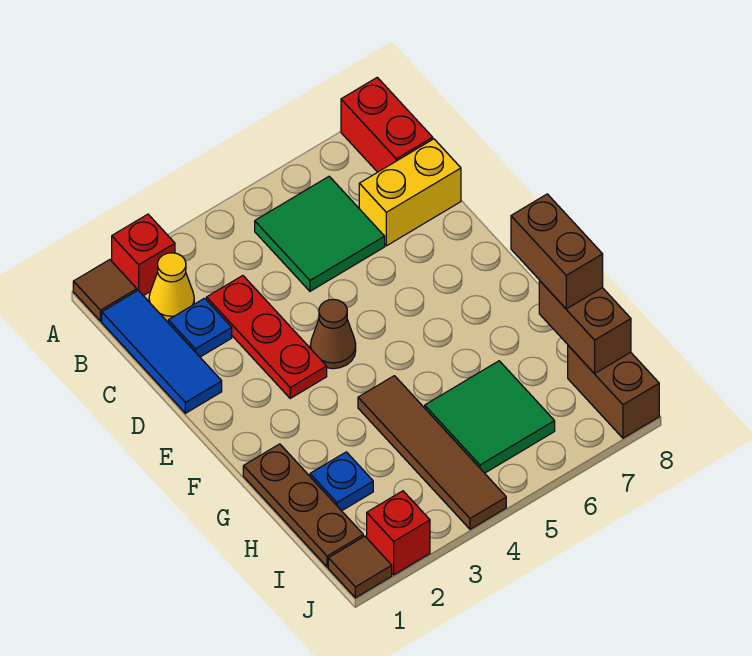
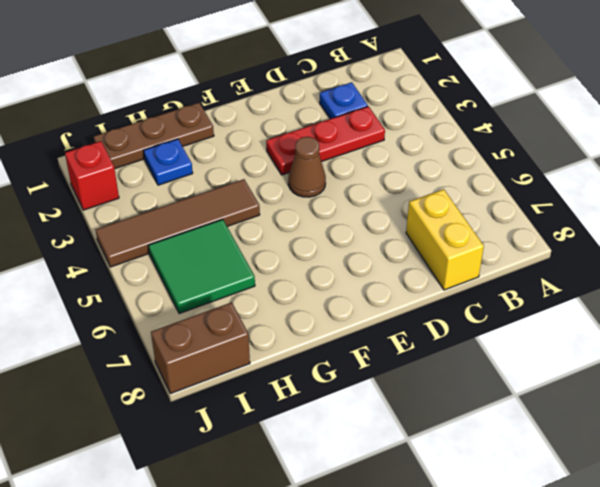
none -> brown 1x1 tile [73,260,137,321]
none -> red 1x1 brick [112,214,175,296]
none -> red 1x2 brick [341,77,433,172]

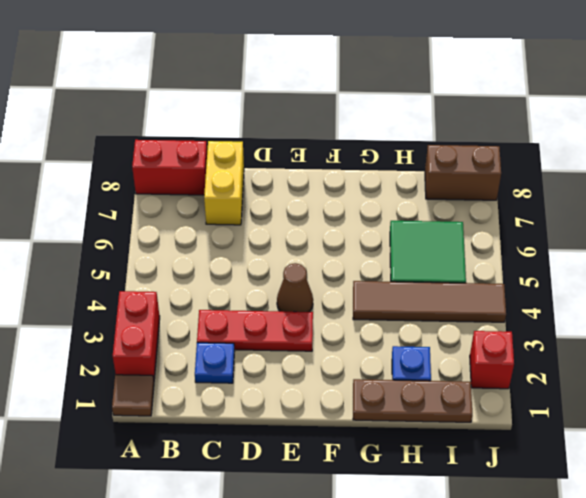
red 1x2 brick [113,291,160,379] -> red 1x1 brick [112,214,175,296]
none -> blue 1x3 tile [102,290,222,413]
none -> yellow 1x1 cone [149,253,194,321]
none -> green 2x2 tile [255,176,385,291]

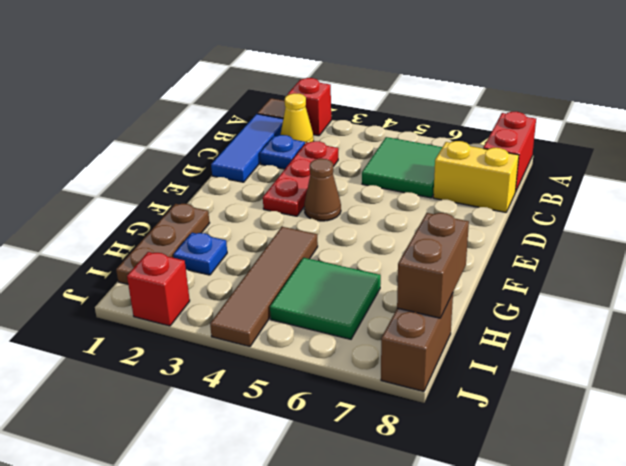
none -> brown 1x1 tile [328,536,392,598]
none -> brown 1x2 brick [511,194,603,309]

